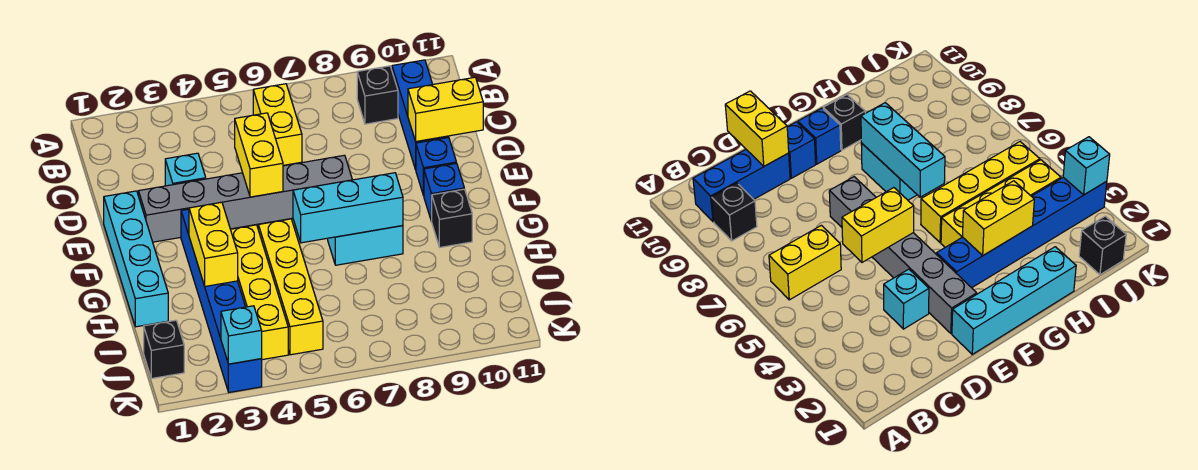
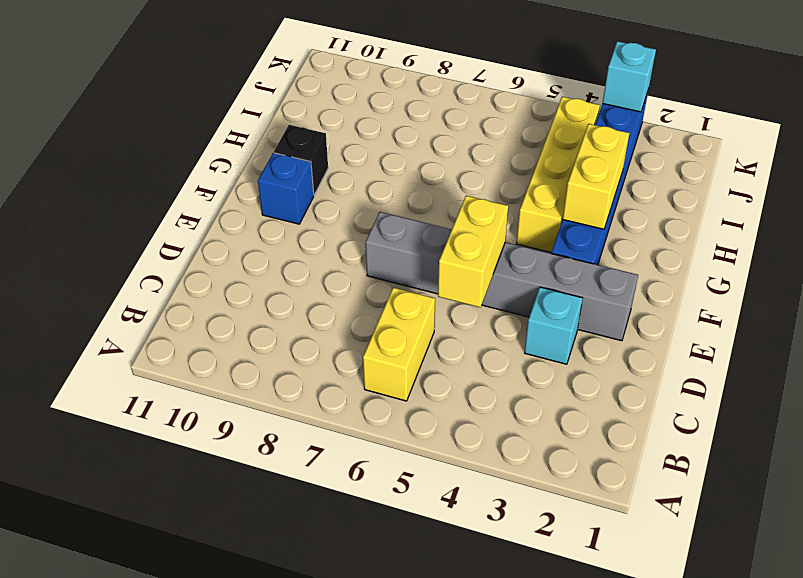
none -> black 1x1 brick [357,66,398,124]
none -> blue 1x3 brick [392,60,449,170]
none -> cyan 1x4 brick [104,191,168,327]

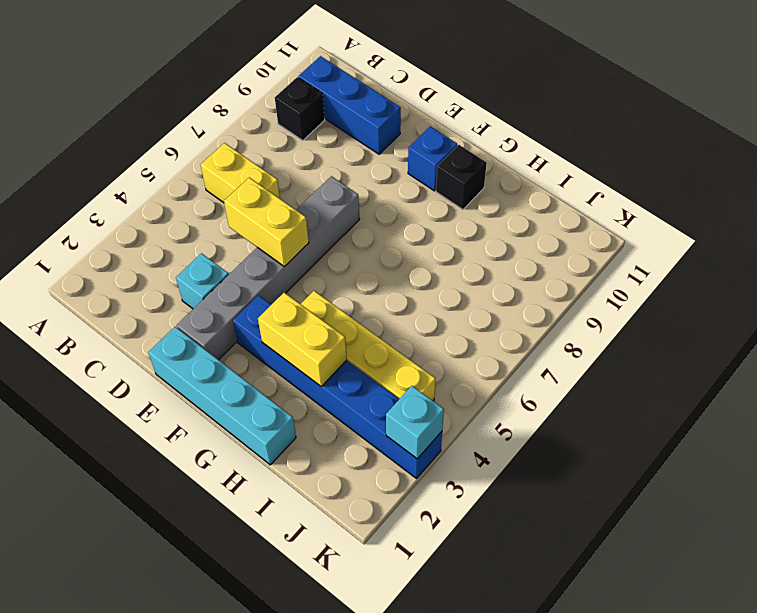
none -> blue 1x1 brick [416,138,456,196]
none -> yellow 1x4 brick [258,219,323,355]
none -> cyan 1x2 brick [328,226,403,265]

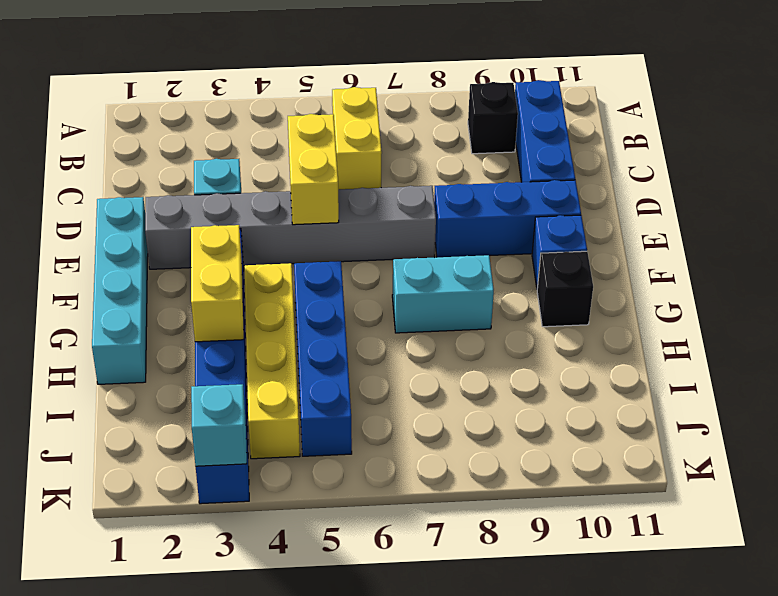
blue 1x3 brick [434,180,581,257] -> blue 1x1 brick [416,138,456,196]
blue 1x4 brick [294,261,352,456] -> yellow 1x4 brick [258,219,323,355]
none -> black 1x1 brick [144,320,184,379]
none -> yellow 1x2 brick [408,77,483,141]
none -> cyan 1x3 brick [293,173,403,243]

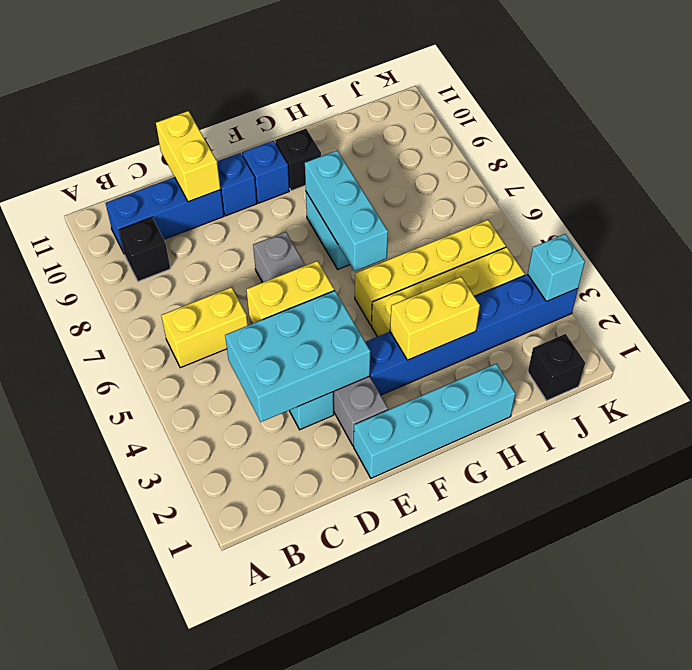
cyan 2x3 brick [225,290,370,422] -> none

